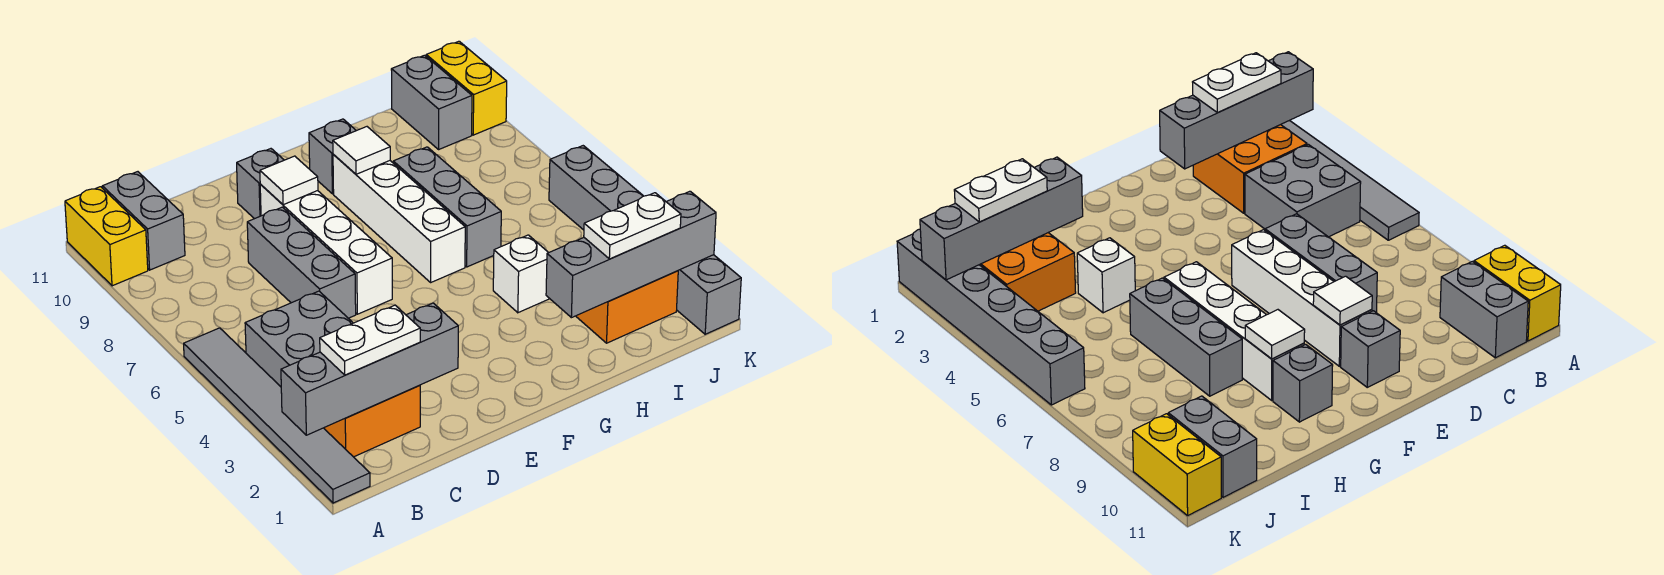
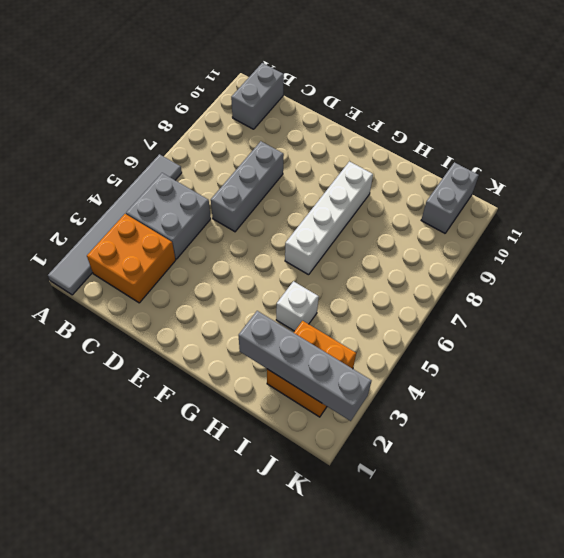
none -> yellow 1x2 brick [65,187,148,286]
none -> white 1x4 brick [260,184,392,314]
none -> grey 1x1 brick [237,149,284,219]

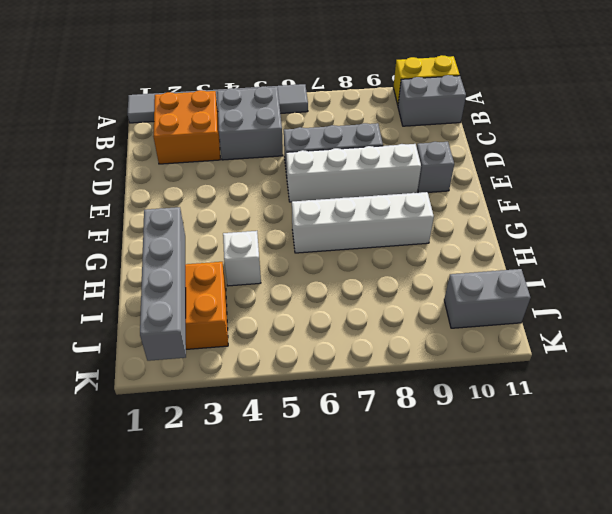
none -> grey 1x1 brick [309,119,356,194]
none -> grey 1x3 brick [393,147,501,267]
none -> grey 1x6 brick [549,146,741,334]

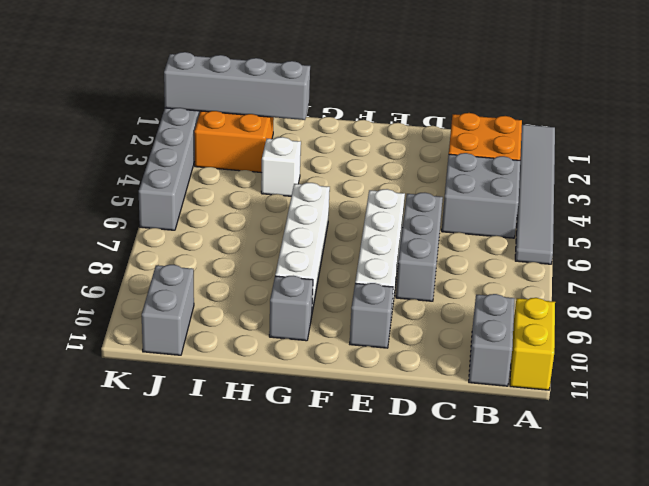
none -> grey 1x3 brick [393,147,501,267]
none -> yellow 1x2 brick [426,41,507,135]
none -> grey 1x4 brick [281,303,458,435]

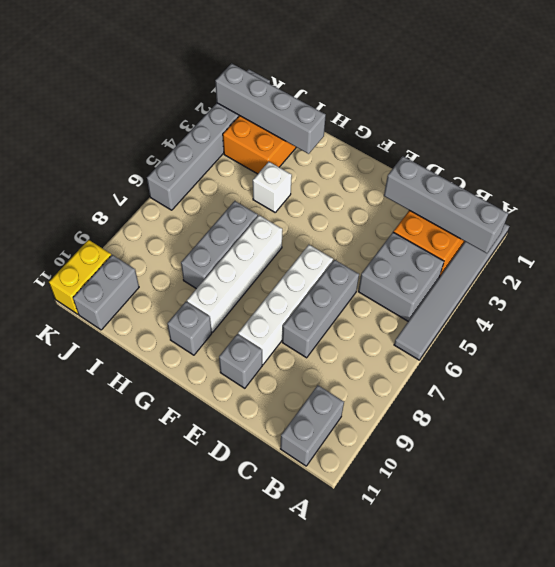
none -> yellow 1x2 brick [65,187,148,286]
none -> white 1x1 tile [260,156,318,205]
none -> white 1x1 tile [333,127,390,174]

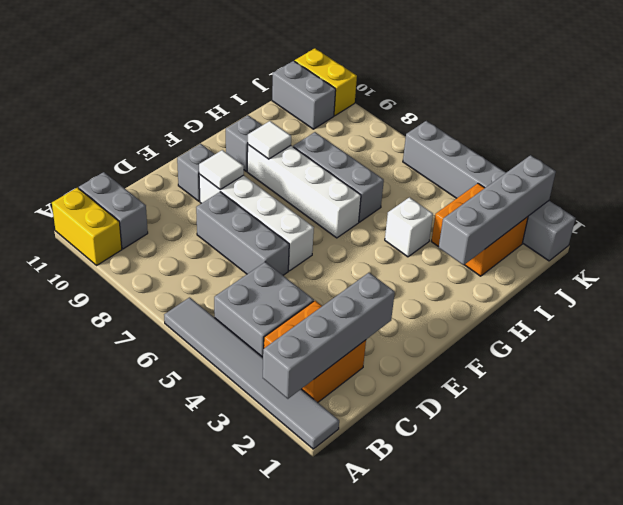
none -> white 1x2 plate [320,305,420,375]
none -> white 1x2 plate [584,193,681,259]

